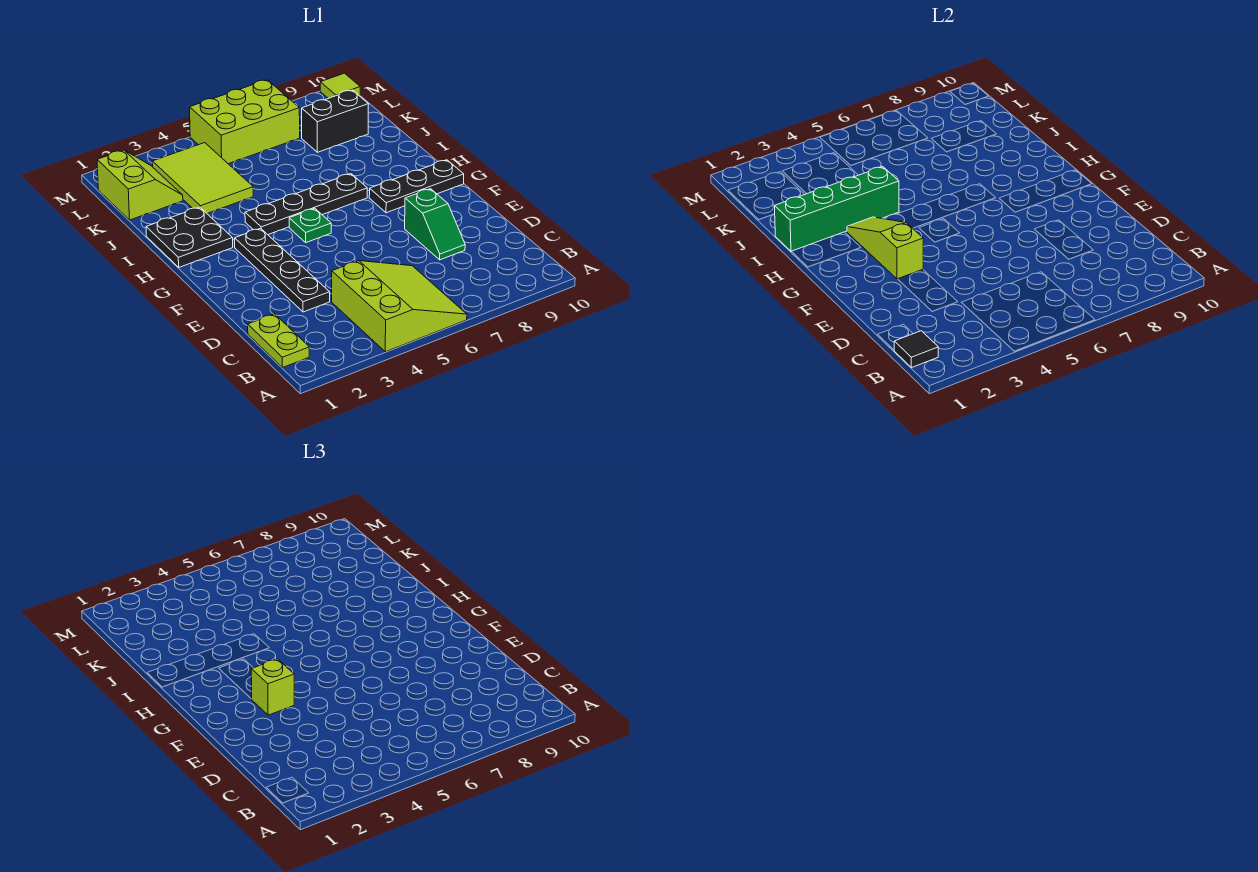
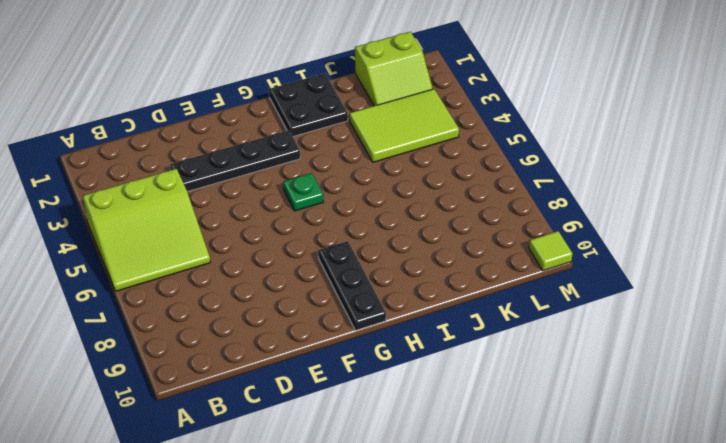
none -> lime 1x2 plate [248,314,309,368]
none -> green 1x2 slope [405,189,465,260]
none -> black 1x4 plate [245,174,367,235]

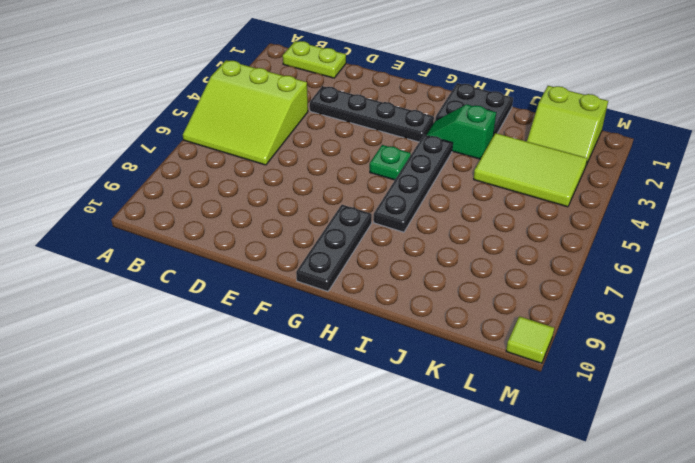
green 1x2 slope [427,104,496,159] -> green 1x2 slope moved to [405,189,465,260]
none -> black 1x2 brick [302,90,369,152]
none -> lime 2x3 brick [190,80,300,164]
none -> black 1x1 tile [894,331,938,368]

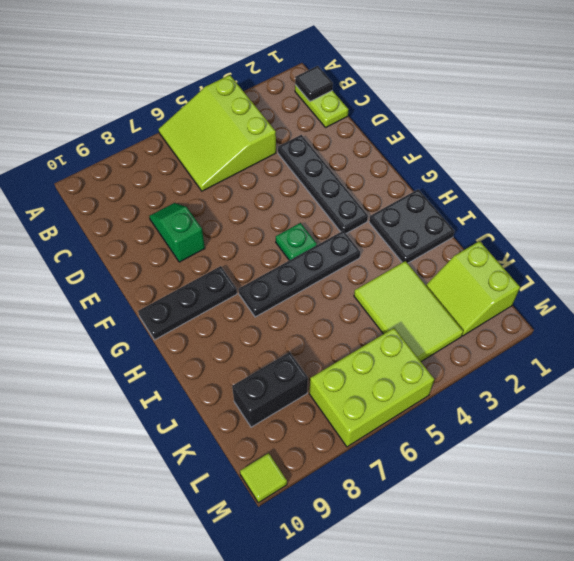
none -> lime 1x3 slope [847,217,923,279]
none -> green 1x4 brick [775,167,899,252]
none -> lime 1x1 brick [251,659,294,715]

